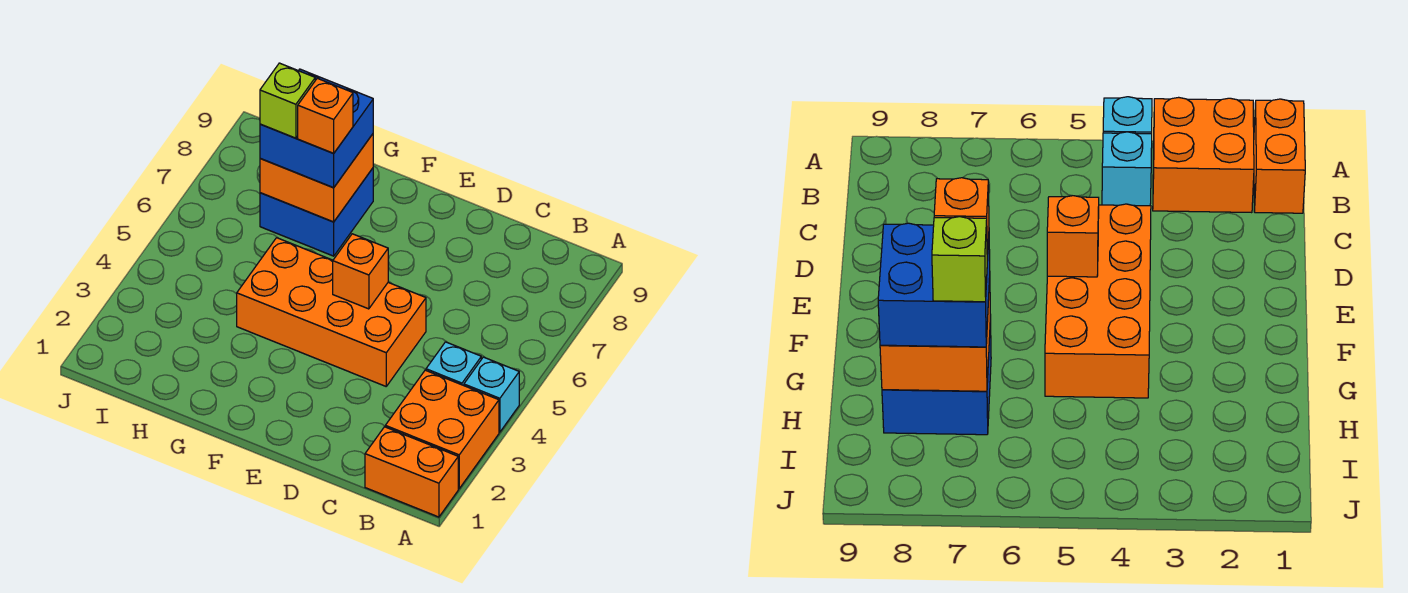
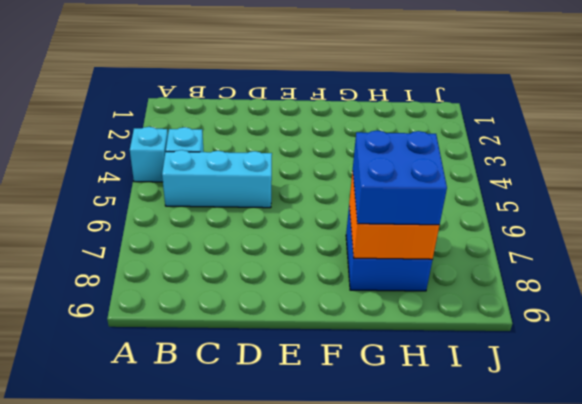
cyan 1x3 brick [162,150,272,208] -> orange 2x4 brick [237,238,426,386]
none -> orange 1x2 brick [365,427,458,517]
none -> orange 2x2 brick [385,370,499,489]

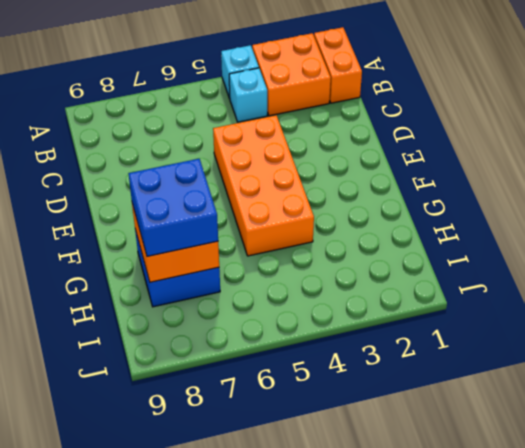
none -> orange 1x1 brick [333,234,388,309]
none -> orange 1x1 brick [298,78,353,153]

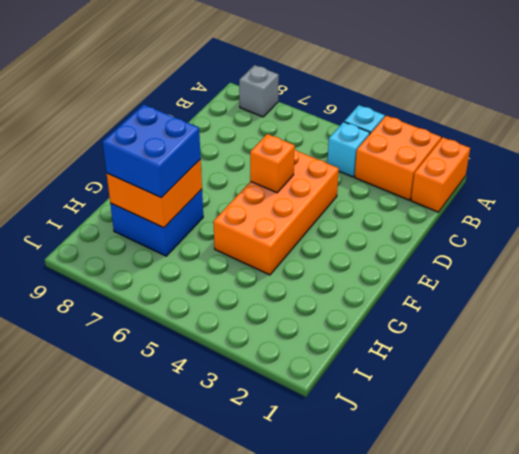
grey 1x1 brick [239,65,279,117] -> none
none -> orange 1x1 brick [298,78,353,153]
none -> lime 1x1 brick [260,63,315,138]

